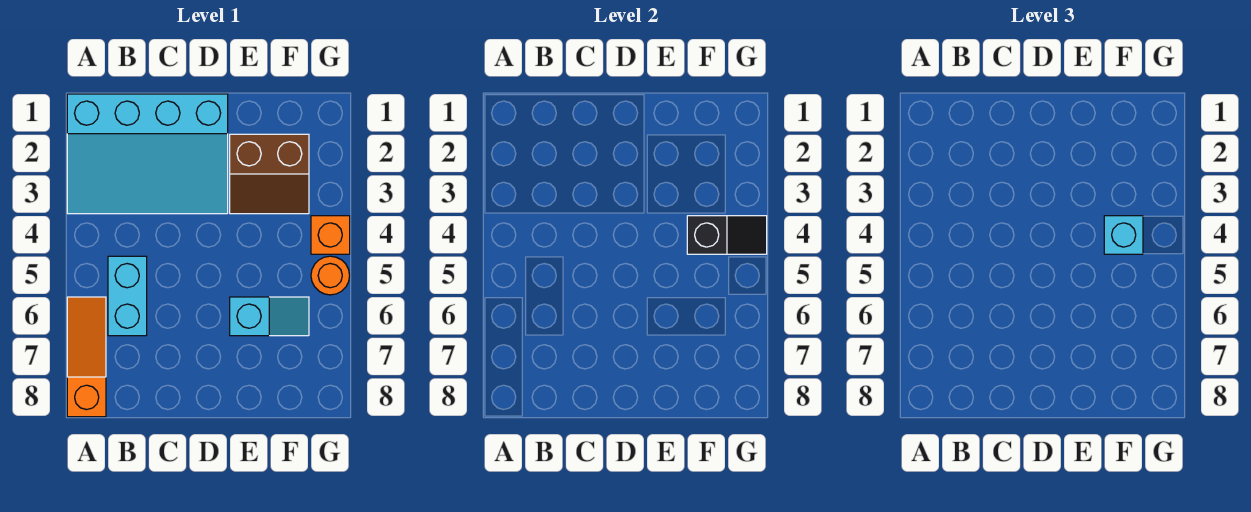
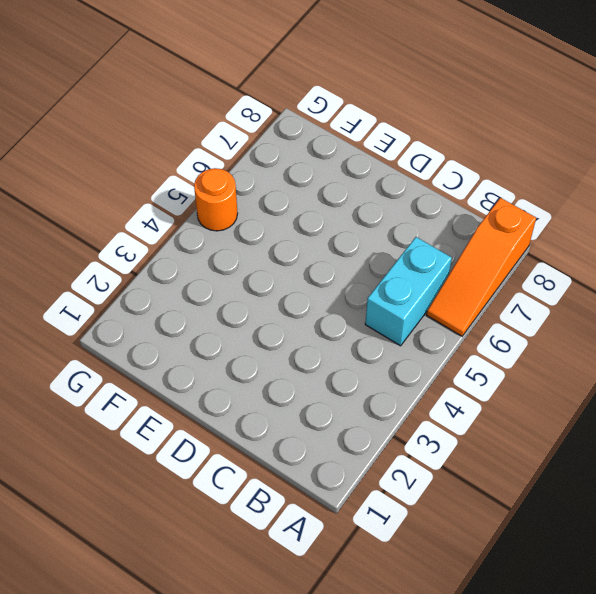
none -> cyan 3x4 slope [67,94,228,214]
none -> brown 2x2 slope [230,134,309,214]

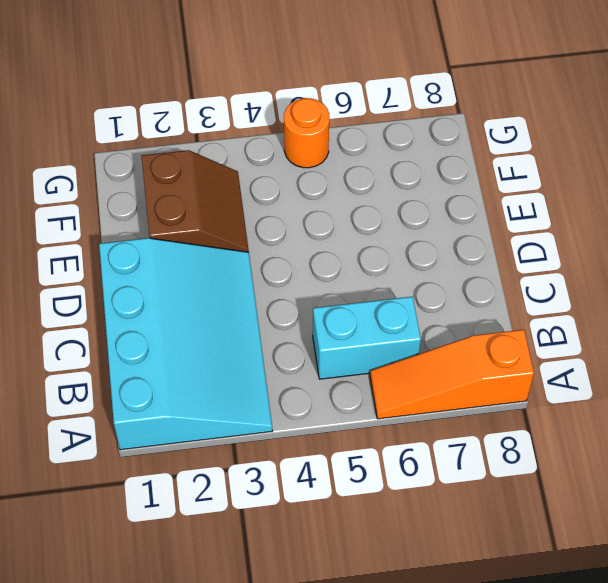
none -> cyan 1x2 slope [230,297,309,336]
none -> orange 1x1 brick [311,216,350,254]

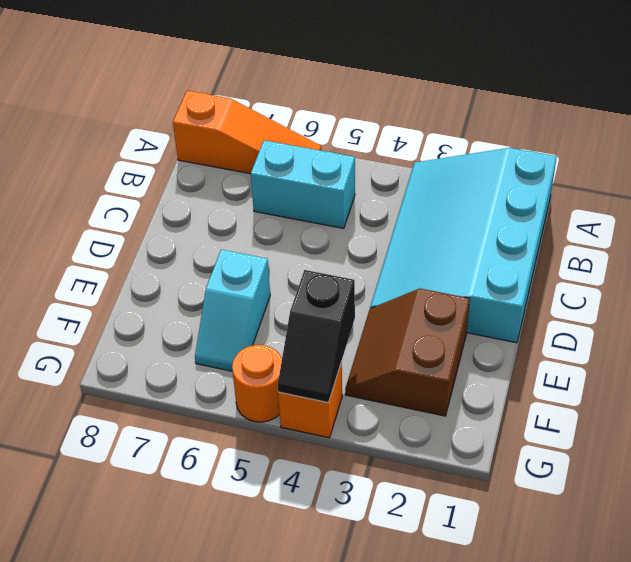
none -> cyan 1x1 brick [1104,216,1143,254]

